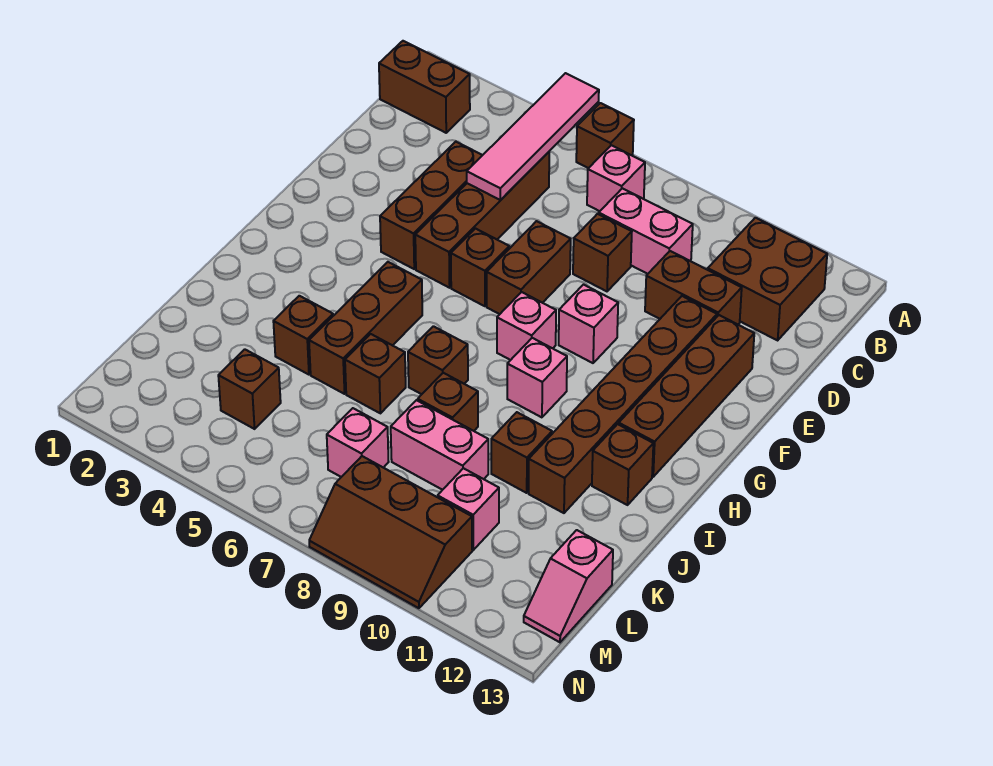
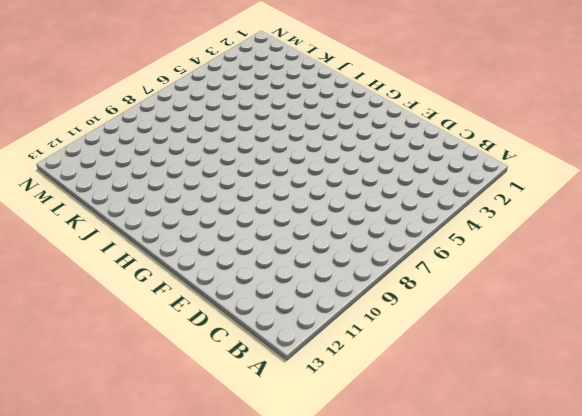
none -> brown 1x1 brick [576,103,634,168]
none -> brown 1x2 brick [379,41,470,133]
none -> pink 1x1 brick [587,145,645,211]
none -> brown 2x2 brick [708,218,827,340]

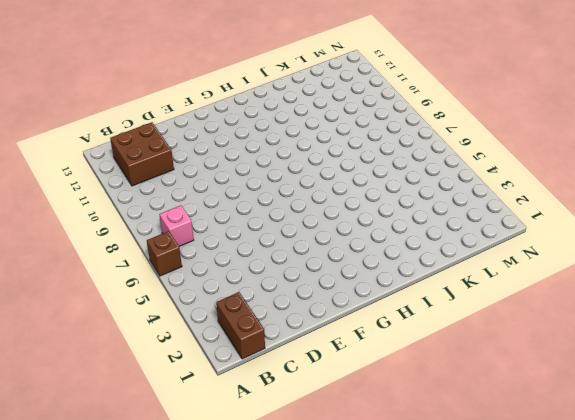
none -> brown 1x4 brick [415,152,549,288]
none -> pink 1x2 brick [599,188,693,274]
none -> brown 1x3 brick [380,142,482,269]
none -> brown 1x1 brick [573,214,632,291]

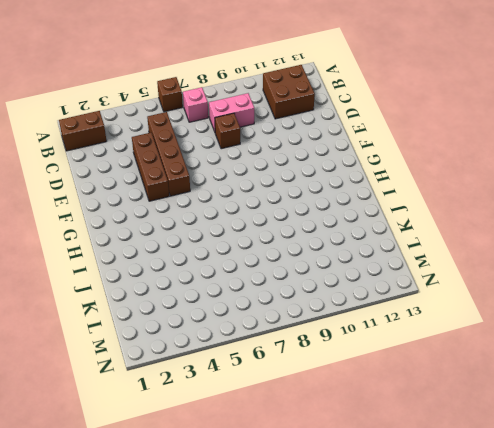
none -> brown 1x2 brick [645,251,742,324]
none -> brown 1x2 brick [487,221,571,314]
none -> brown 1x6 brick [529,296,717,513]
none -> brown 1x4 brick [619,315,754,477]

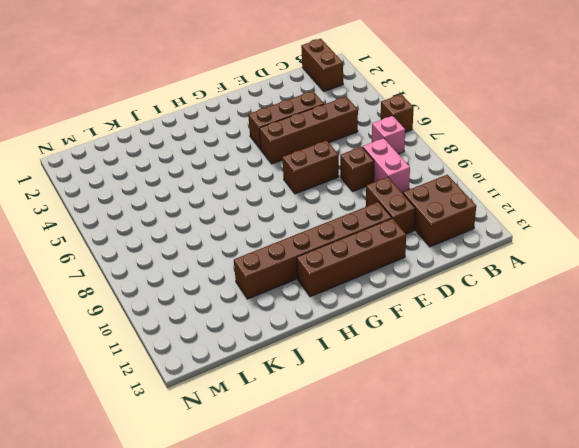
none -> brown 1x1 brick [451,229,509,306]
none -> pink 1x1 brick [559,285,618,363]
none -> pink 1x1 brick [497,292,556,360]
none -> brown 1x3 brick [309,262,422,394]

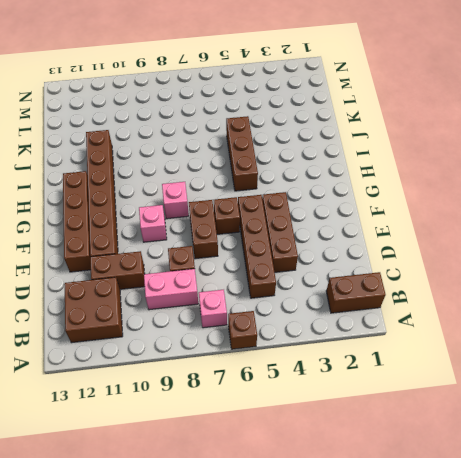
none -> pink 1x1 brick [507,338,567,417]
none -> brown 1x1 brick [408,326,468,394]
none -> brown 1x1 brick [592,424,653,505]
none -> brown 1x1 brick [273,296,333,375]

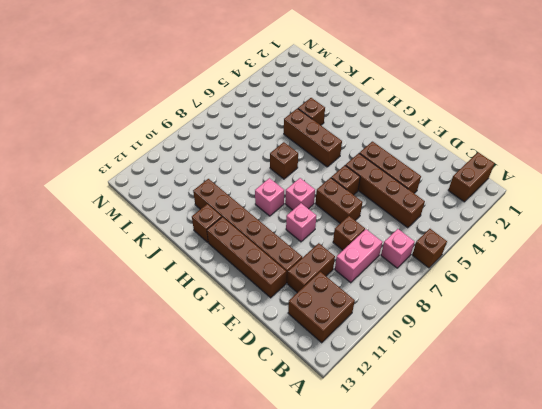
none -> brown 1x1 brick [345,334,406,413]
none -> brown 1x1 brick [418,373,478,431]
none -> brown 1x1 brick [491,412,552,493]
none -> pink 1x2 brick [391,400,488,490]

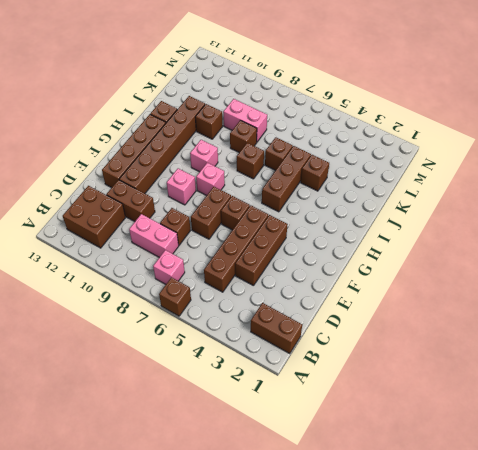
none -> brown 1x1 brick [218,349,281,429]
none -> pink 1x1 brick [327,408,389,477]
none -> pink 1x1 brick [438,468,499,550]
none -> pink 1x2 slope [524,530,613,642]

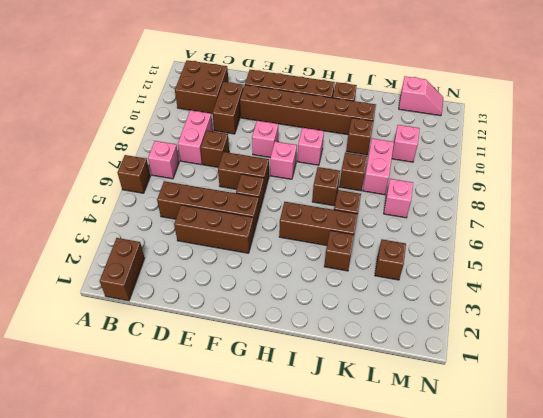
none -> brown 2x3 slope [309,456,472,608]
none -> pink 1x4 tile [467,73,599,200]

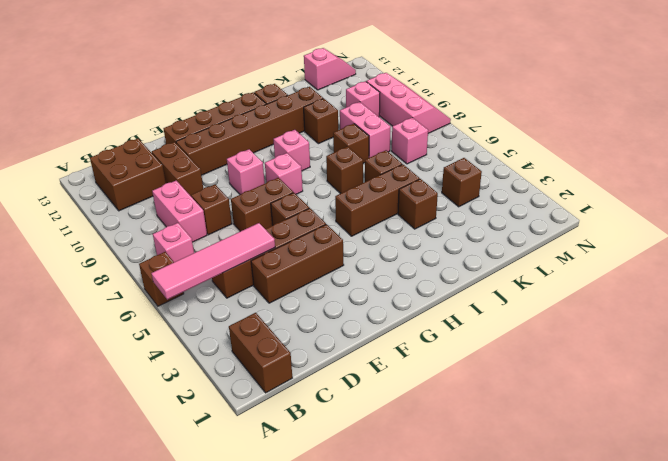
pink 2x3 slope [366,73,451,133] -> brown 2x3 slope [309,456,472,608]

